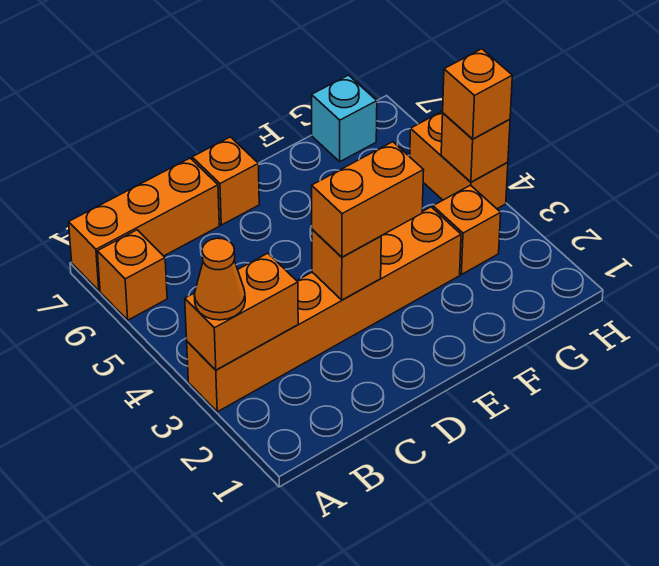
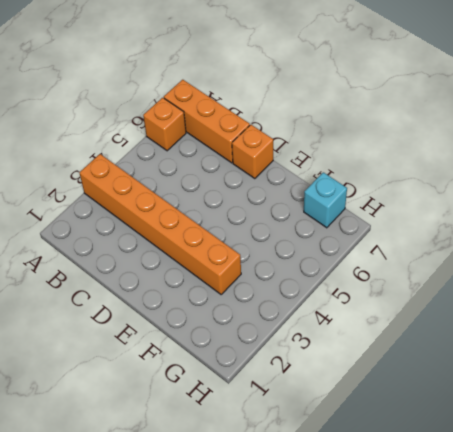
none -> orange 1x1 brick [433,185,501,275]
none -> orange 1x2 brick [410,111,508,209]
none -> orange 1x2 brick [185,253,298,370]

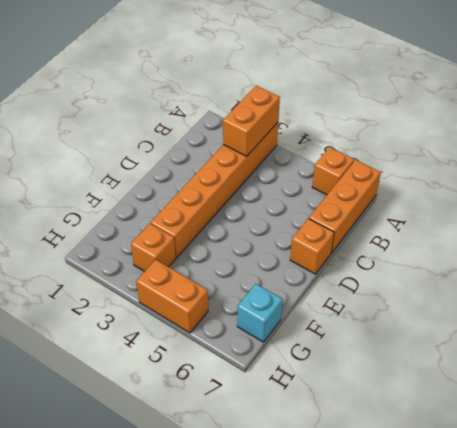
none -> orange 1x1 brick [312,229,381,300]
none -> orange 1x1 brick [441,113,510,182]
none -> orange 1x1 cone [194,238,245,320]

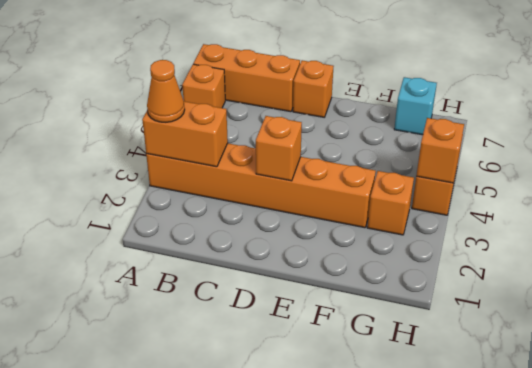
none -> orange 1x2 brick [312,142,424,257]
none -> orange 1x1 brick [443,49,512,139]

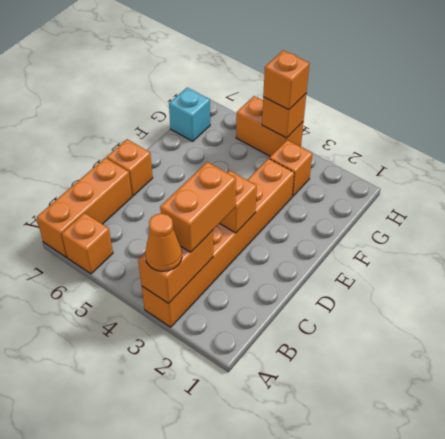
orange 1x2 brick [160,162,236,252] -> orange 1x2 brick moved to [312,142,424,257]

